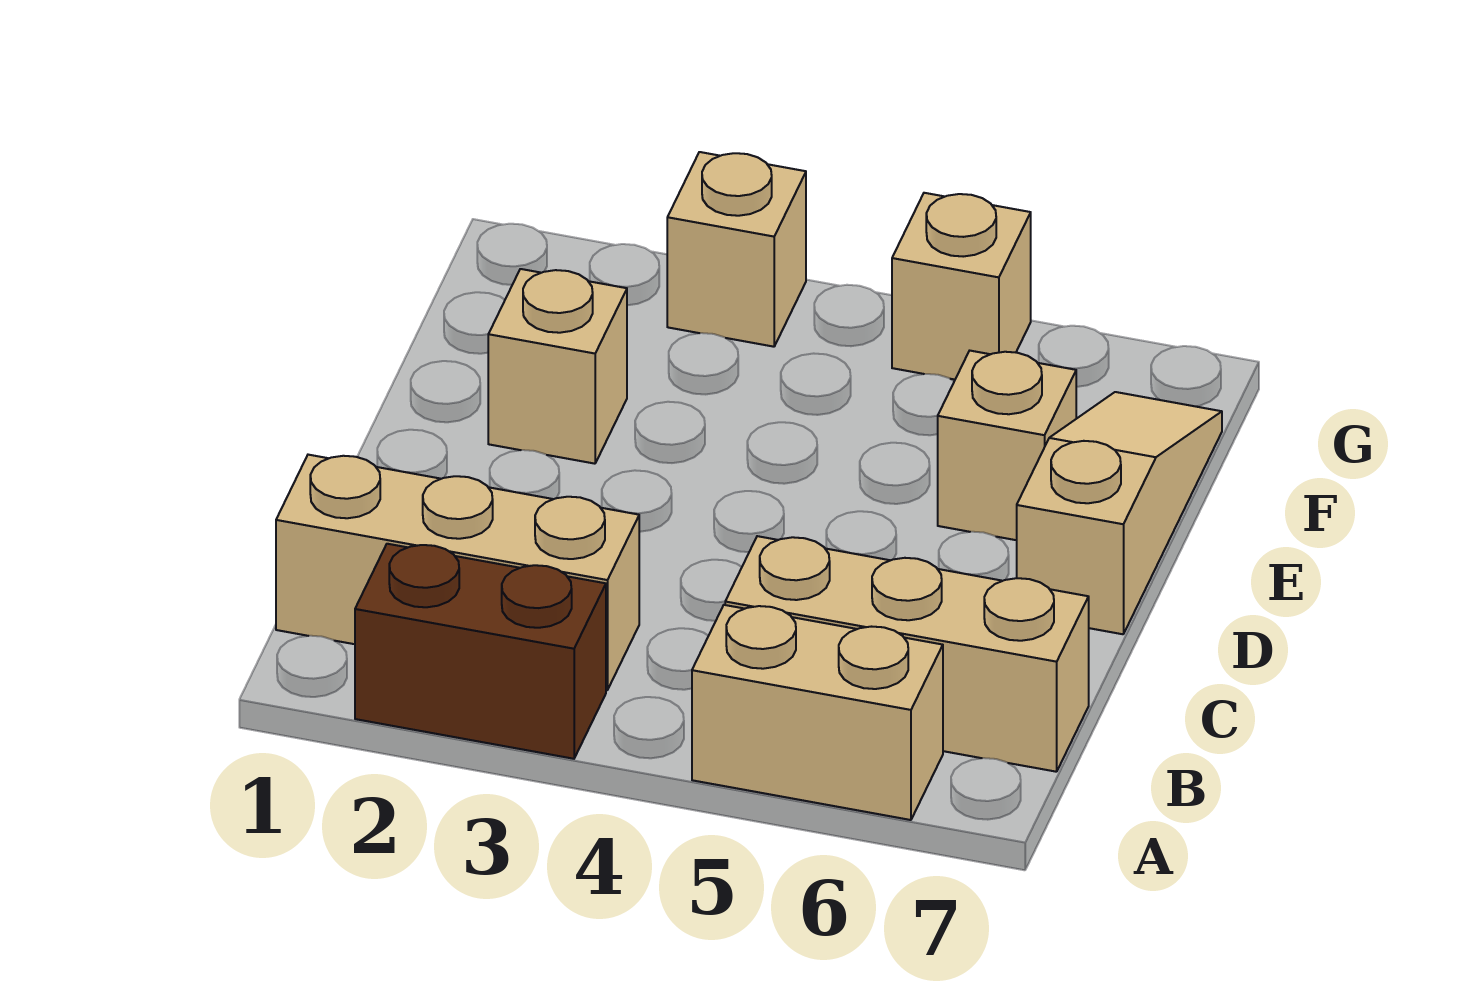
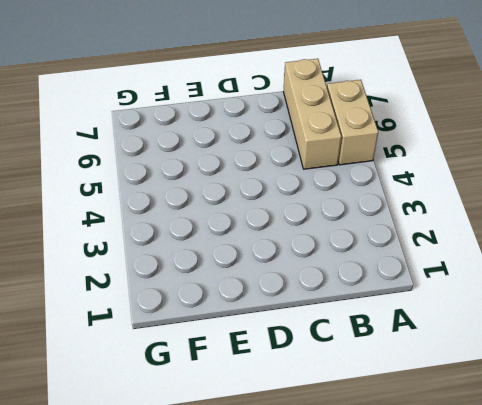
none -> brown 1x2 brick [355,544,606,759]
none -> tan 1x3 brick [276,455,639,690]

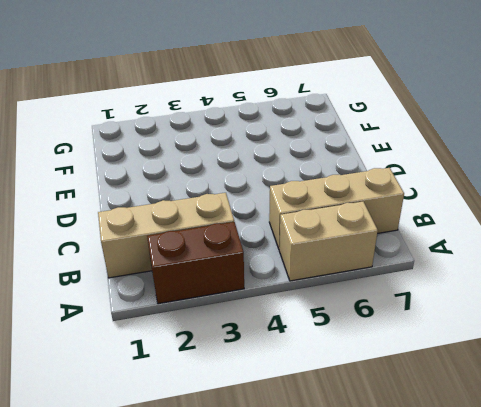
none -> tan 1x3 slope [1017,392,1222,634]
none -> tan 1x1 brick [488,269,627,464]

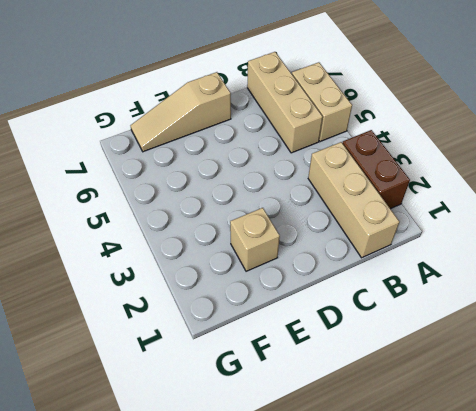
none -> tan 1x1 brick [938,351,1076,540]
none -> tan 1x1 brick [667,152,806,347]

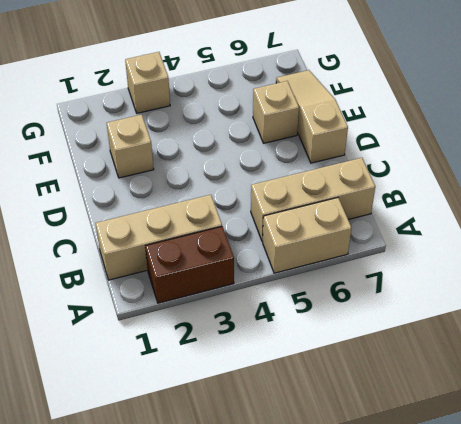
none -> tan 1x1 brick [892,193,1031,380]

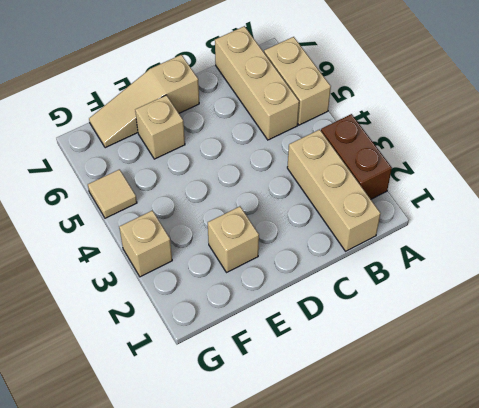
tan 1x1 tile [88,169,137,218] -> tan 1x1 brick [892,193,1031,380]

